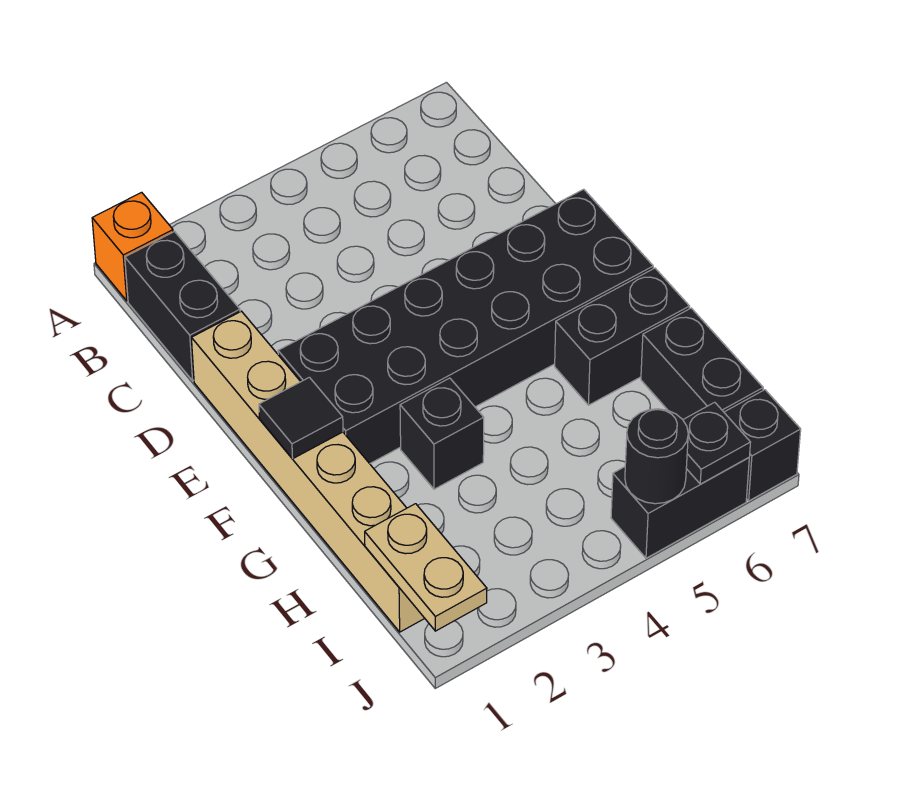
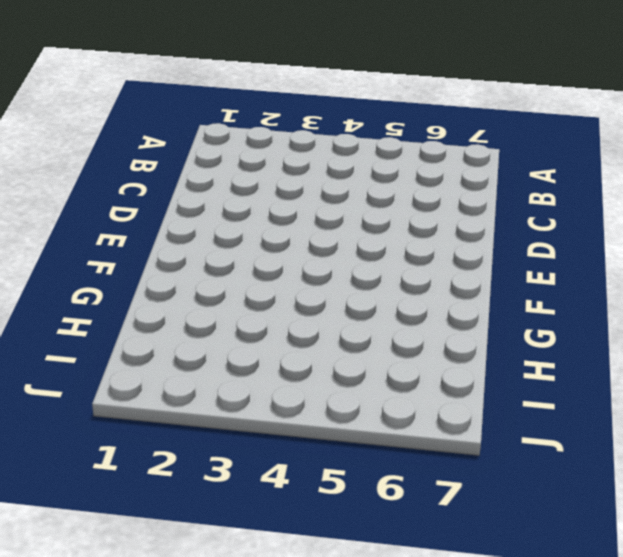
none -> orange 1x1 brick [92,192,173,301]
none -> black 1x2 brick [125,232,240,381]
none -> tan 1x6 brick [191,311,425,632]

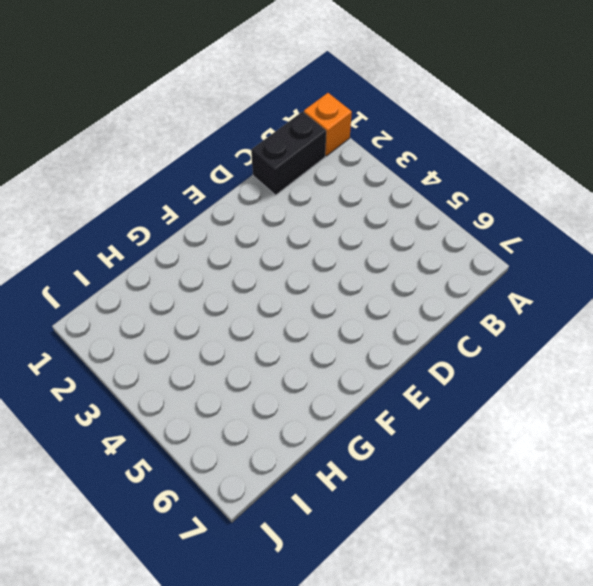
none -> tan 1x6 brick [191,311,425,632]
none -> black 2x6 brick [278,189,653,464]
none -> black 1x1 brick [400,378,484,489]

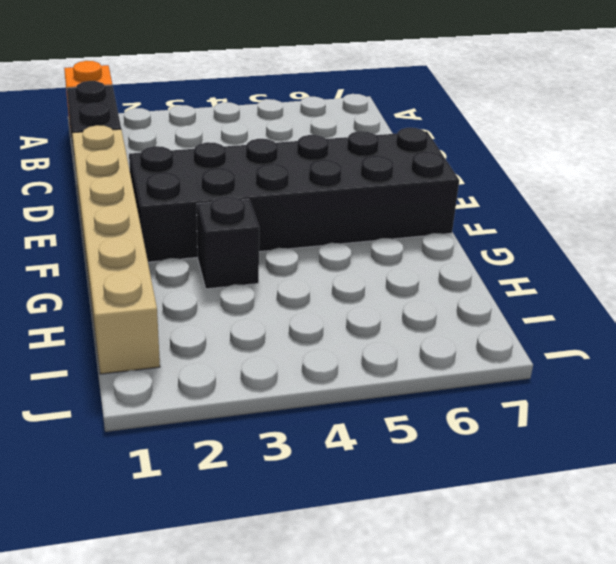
none -> black 1x2 brick [555,268,689,405]
none -> black 1x2 brick [641,308,763,419]
none -> black 1x2 brick [611,458,749,558]

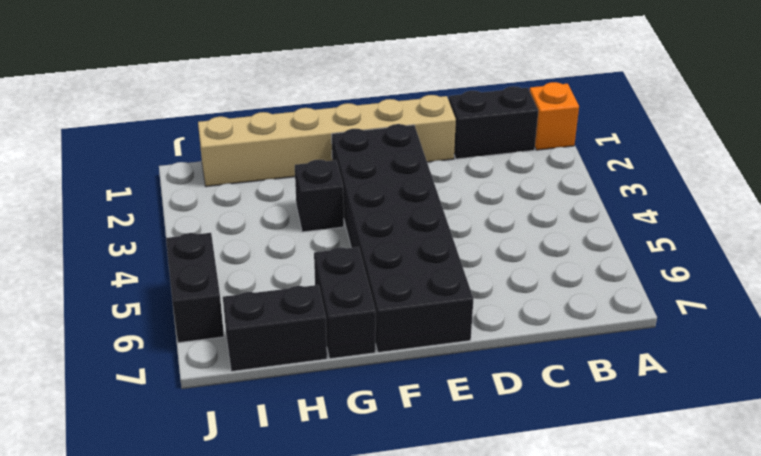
none -> black 1x1 brick [724,390,801,501]
none -> black 1x1 tile [259,377,343,459]
none -> tan 1x2 plate [365,504,487,631]

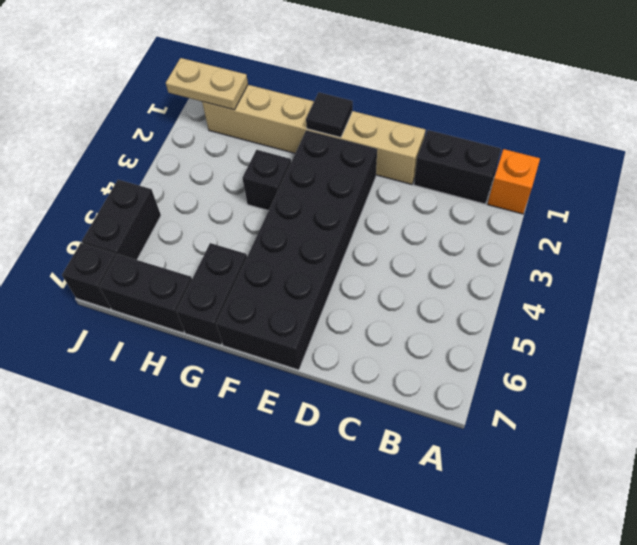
none -> black 1x1 round brick [625,409,688,504]
none -> black 1x1 plate [683,402,751,484]

